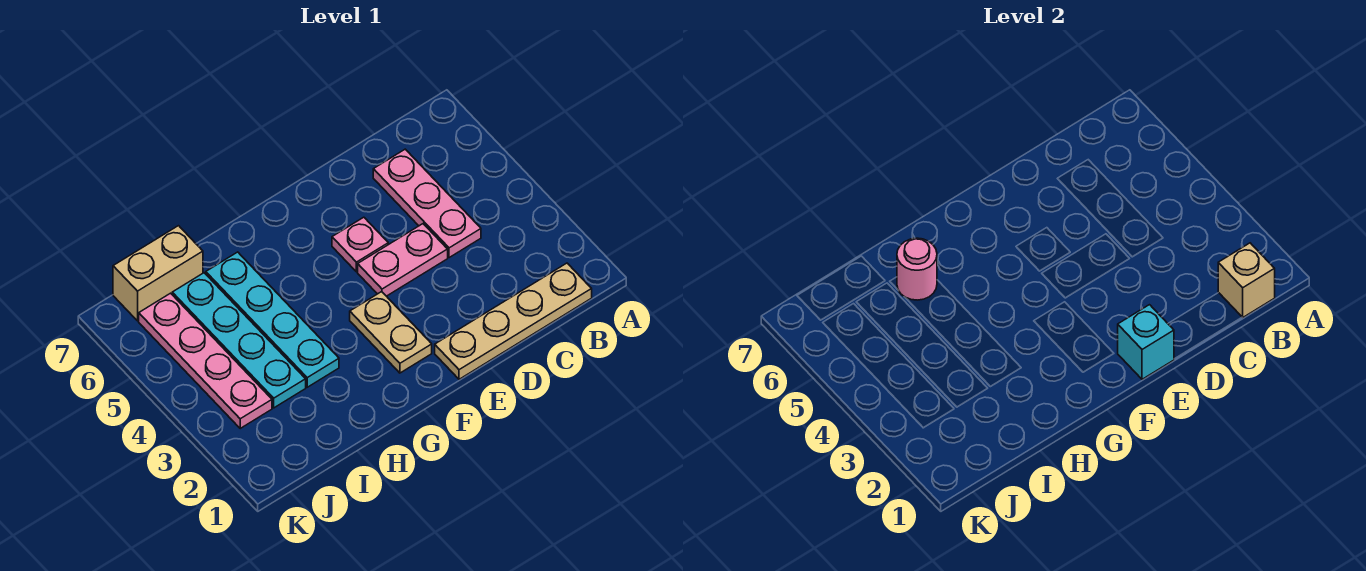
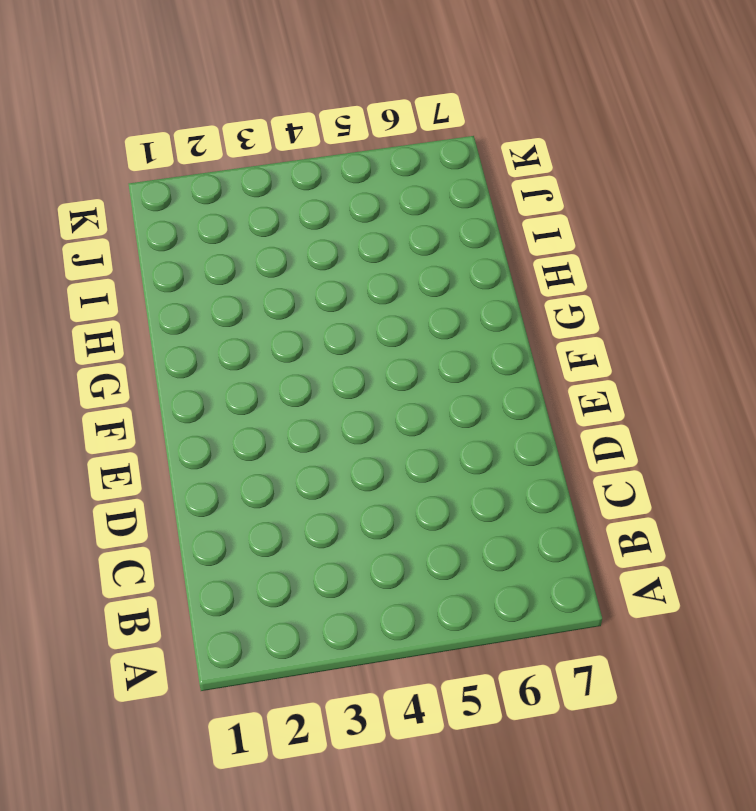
none -> tan 1x4 plate [435,263,592,379]
none -> pink 1x3 plate [373,149,481,258]
none -> pink 1x2 plate [358,224,448,296]

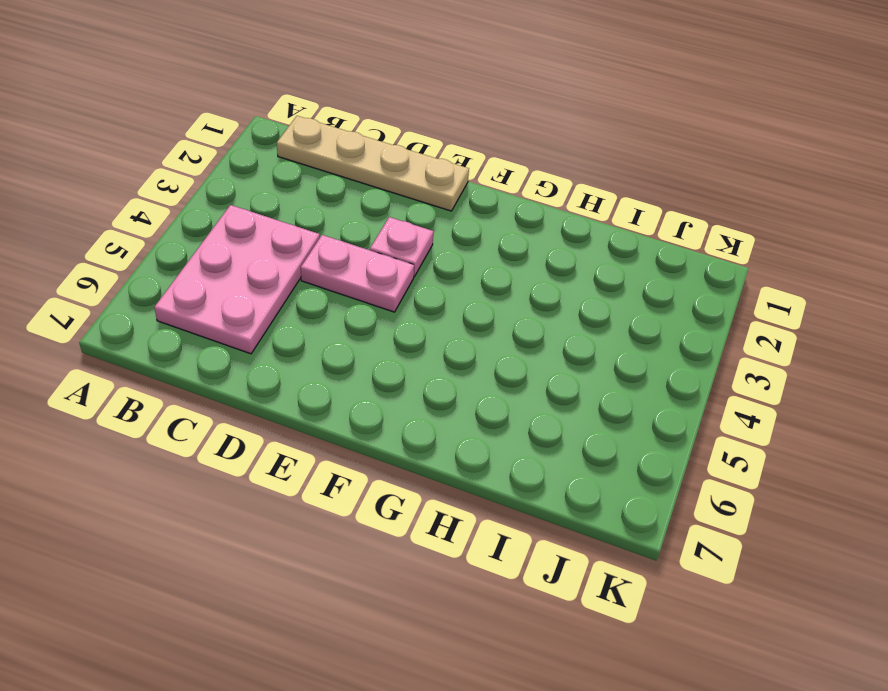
pink 2x3 plate [154,205,320,354] -> pink 1x3 plate [373,149,481,258]
pink 1x1 plate [370,217,433,277] -> pink 1x1 plate moved to [332,217,388,272]
none -> tan 1x2 plate [350,292,432,373]
none -> cyan 1x4 plate [206,252,339,387]
none -> cyan 1x4 plate [172,273,306,408]

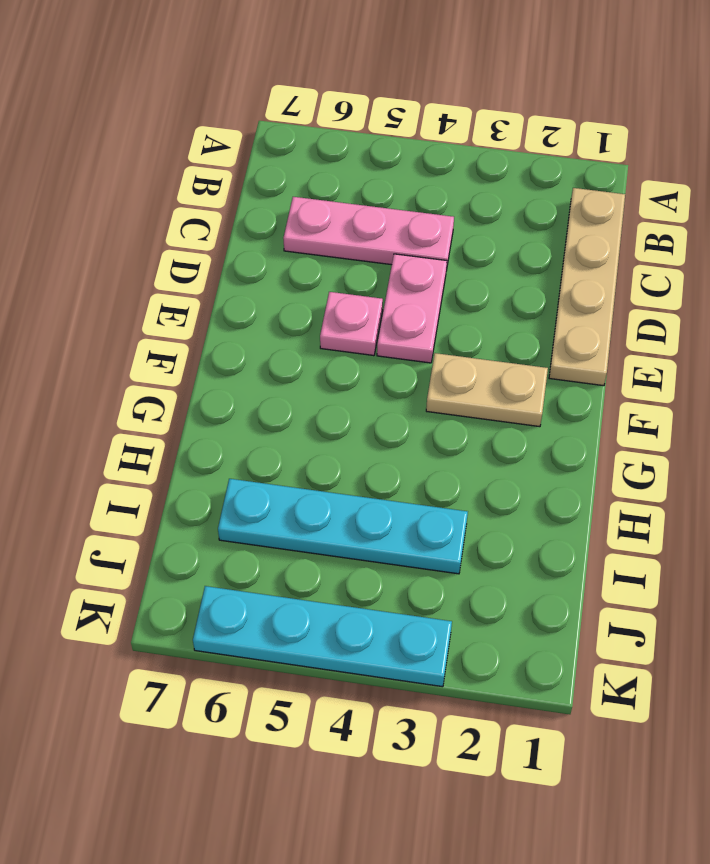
cyan 1x4 plate [193,586,452,687] -> cyan 1x4 plate moved to [206,252,339,387]
none -> tan 1x2 brick [113,226,203,321]
none -> pink 1x4 plate [139,293,272,428]
none -> tan 1x1 brick [1218,243,1275,317]

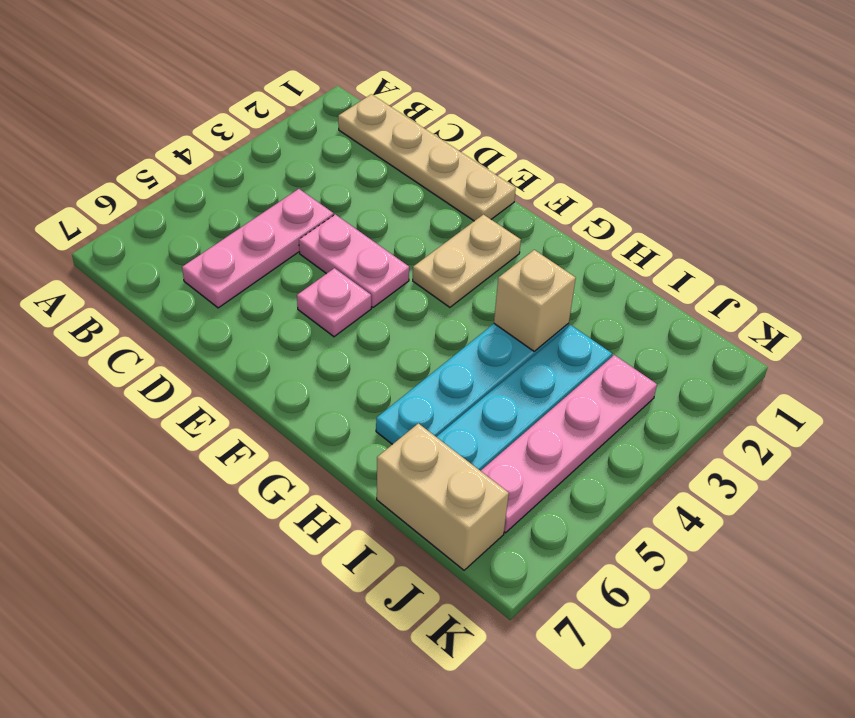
tan 1x1 brick [494,250,576,351] -> tan 1x1 brick moved to [1218,243,1275,317]
none -> cyan 1x1 brick [1118,305,1174,379]
none -> pink 1x1 round brick [897,238,937,300]

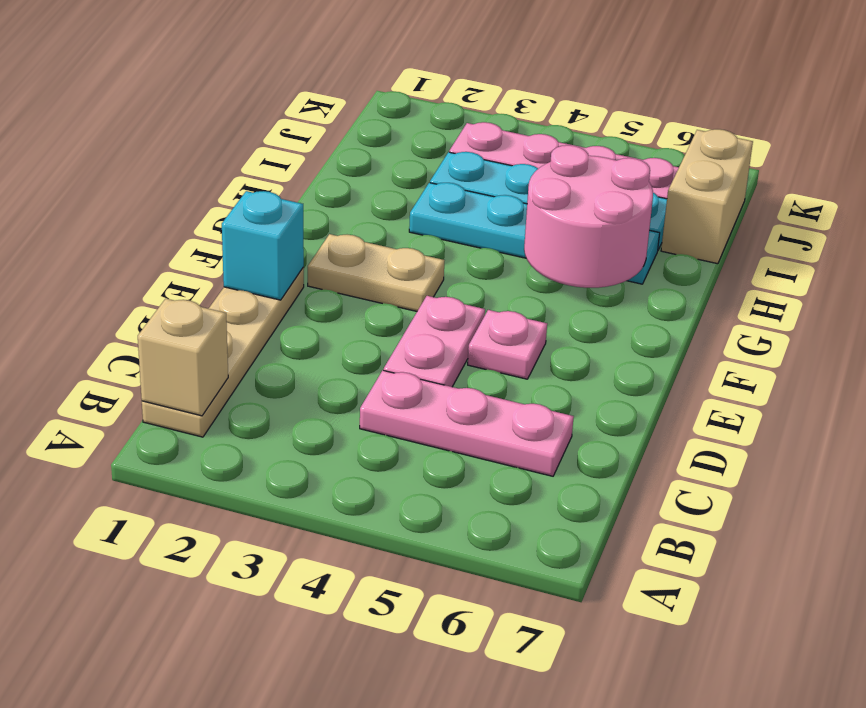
pink 2x2 round brick [524,145,653,288] -> pink 1x1 round brick [897,238,937,300]

